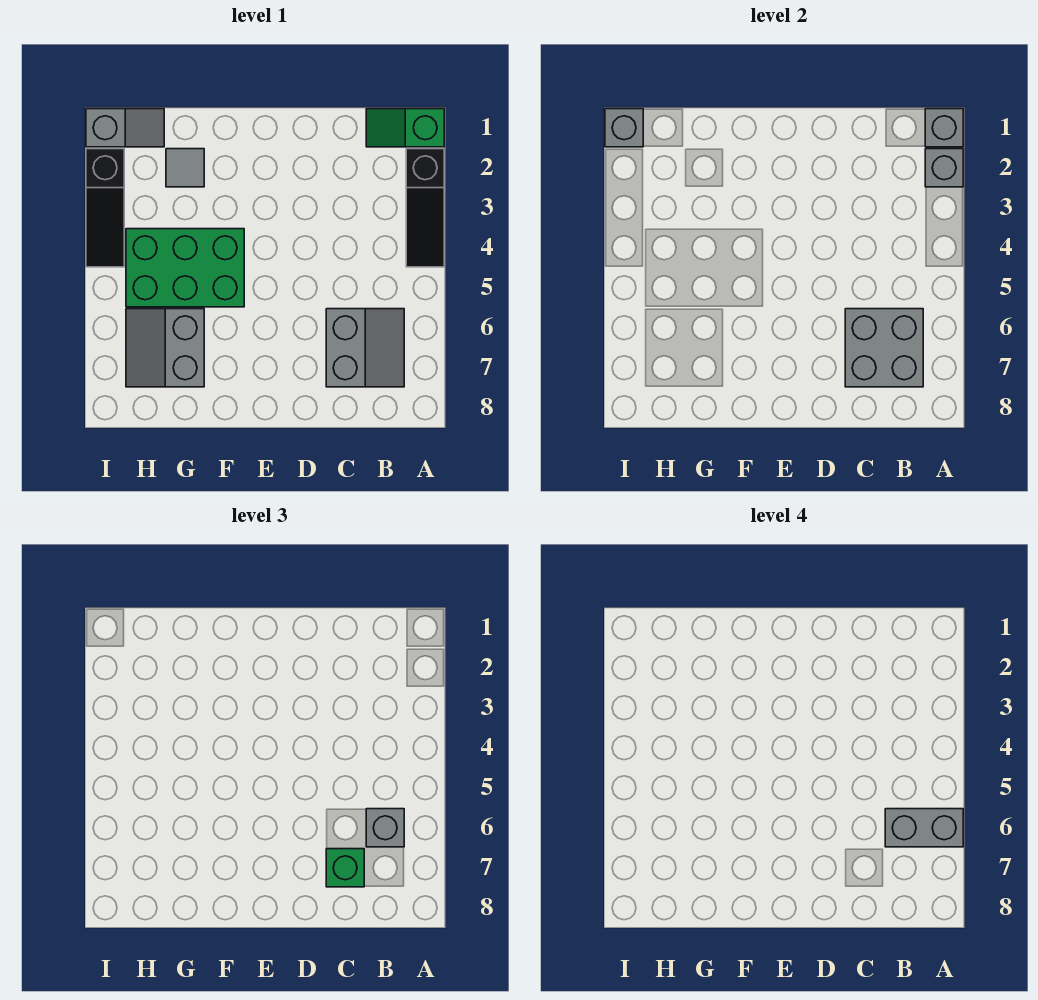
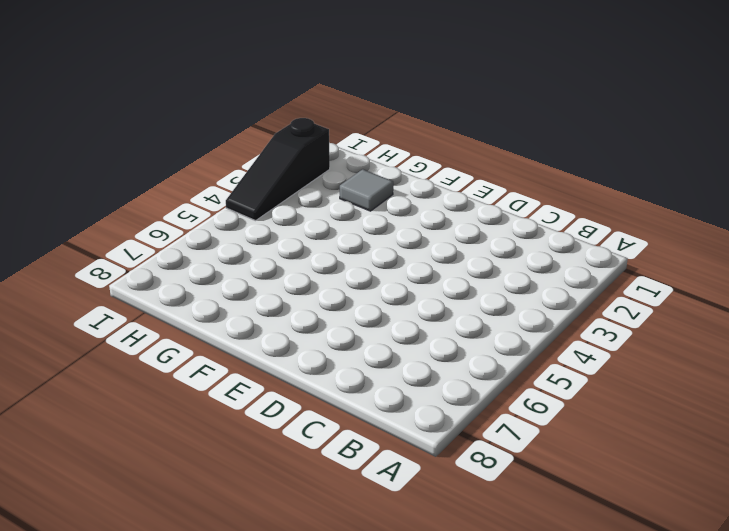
none -> green 1x2 slope [366,109,444,147]
none -> black 1x3 slope [406,149,444,267]
none -> grey 2x2 slope [326,309,404,387]

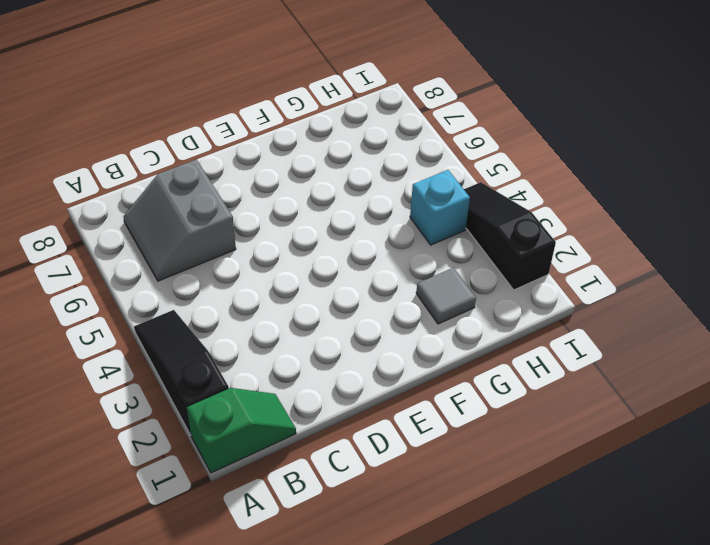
cyan 1x1 brick [410,170,470,245] -> green 2x3 brick [126,229,244,307]
none -> grey 2x2 slope [126,309,204,387]
none -> grey 1x2 slope [86,109,164,147]
none -> grey 1x1 brick [925,109,963,147]

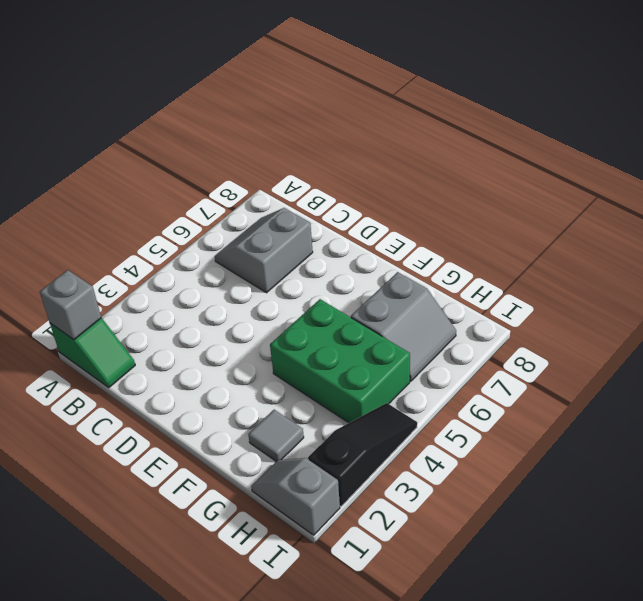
none -> black 1x3 slope [406,149,444,267]
none -> grey 1x1 brick [925,149,963,187]
none -> grey 2x2 brick [845,309,923,387]

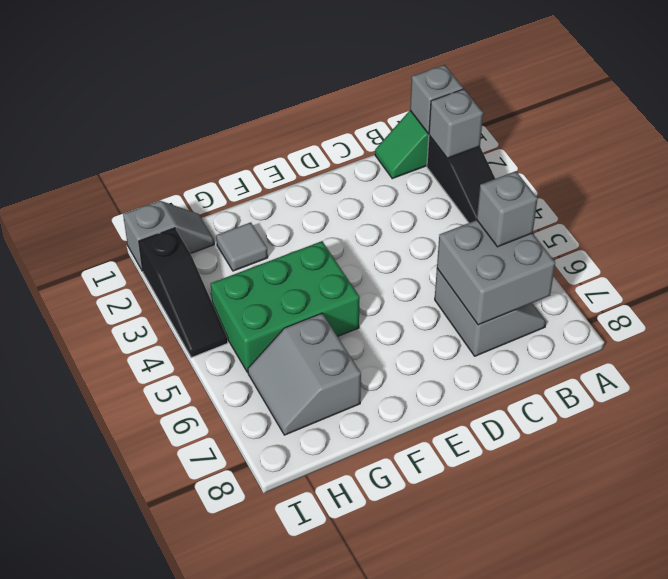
none -> grey 1x1 brick [605,109,643,147]
none -> green 1x1 brick [326,849,364,887]
none -> grey 1x2 brick [885,809,963,847]

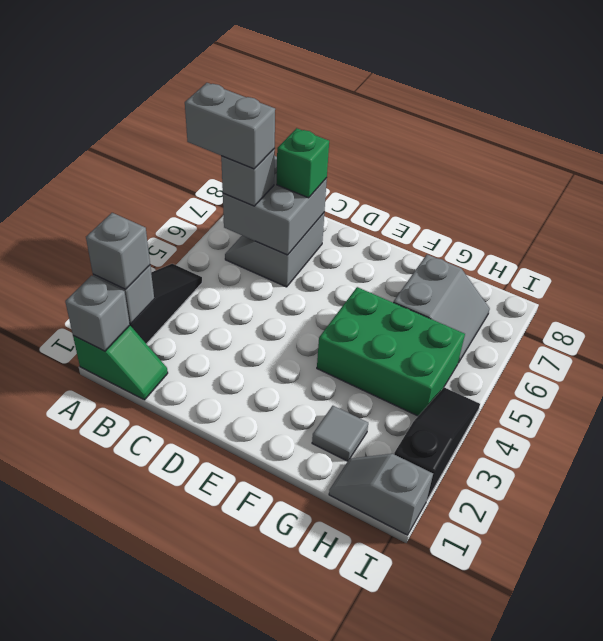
grey 1x1 brick [86,213,150,289] -> grey 1x1 brick moved to [605,109,643,147]

